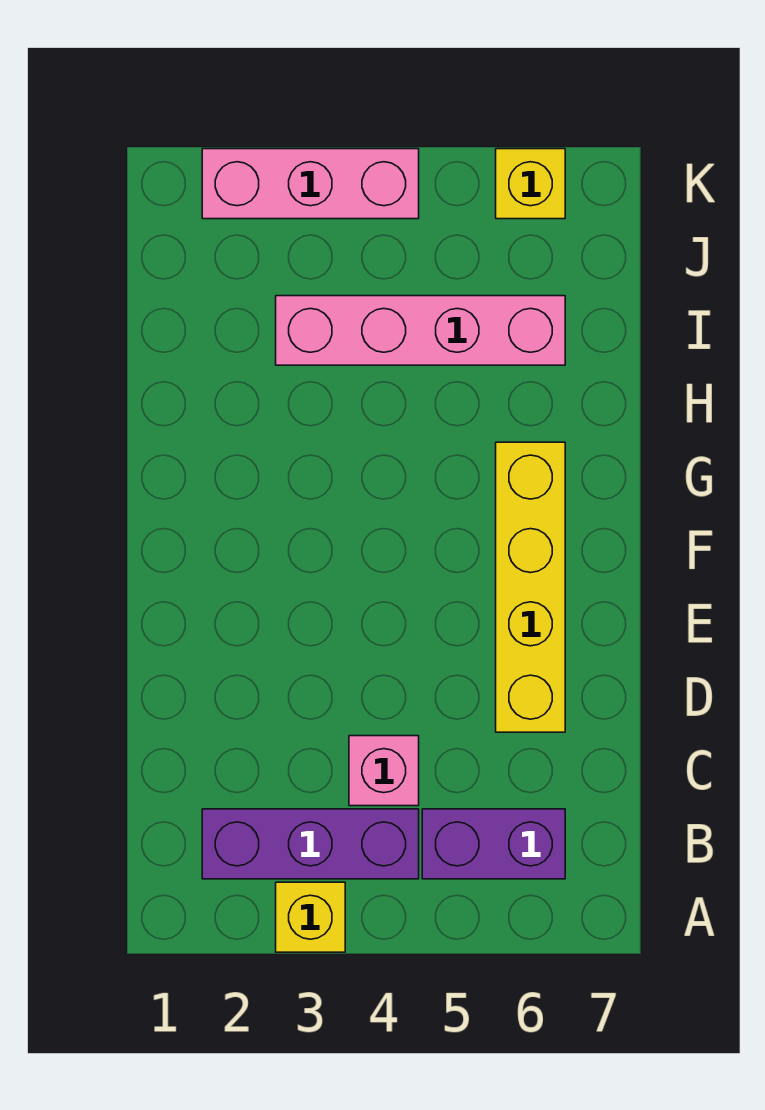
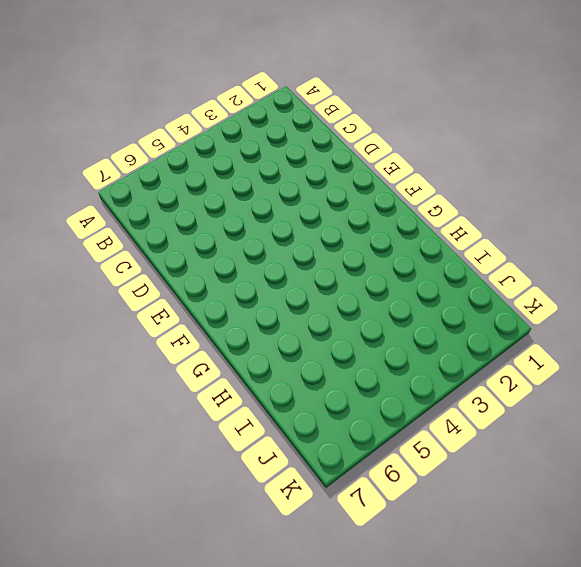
none -> yellow 1x1 brick [276,882,345,952]
none -> purple 1x3 brick [202,809,419,879]

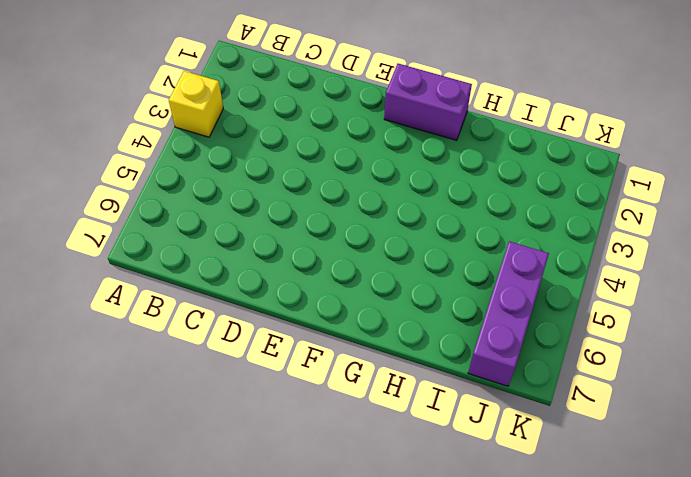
purple 1x2 brick [384,64,472,140] -> purple 1x2 brick turned to [422,809,565,879]
purple 1x3 brick [468,241,549,386] -> purple 1x3 brick moved to [202,809,419,879]
none -> pink 1x1 brick [349,736,419,806]
none -> yellow 1x4 brick [496,442,565,732]

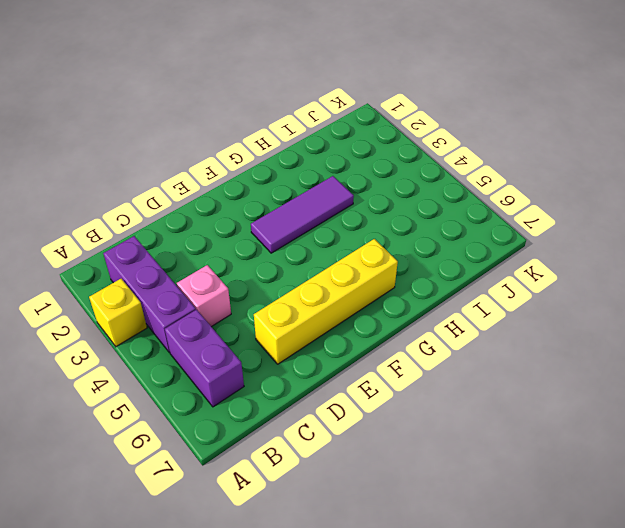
purple 1x3 tile [251,176,354,253] -> none
none -> pink 1x4 brick [276,296,565,365]
none -> pink 1x3 brick [202,149,419,219]

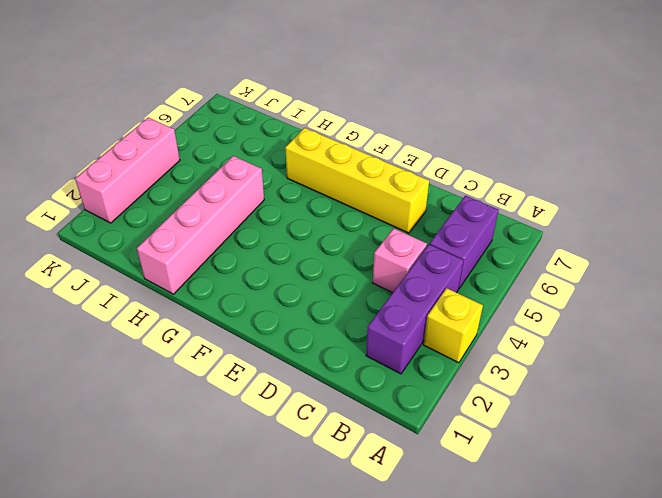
pink 1x4 brick [137,156,264,294] -> pink 1x4 brick moved to [276,296,565,365]
none -> yellow 1x1 brick [496,149,565,219]

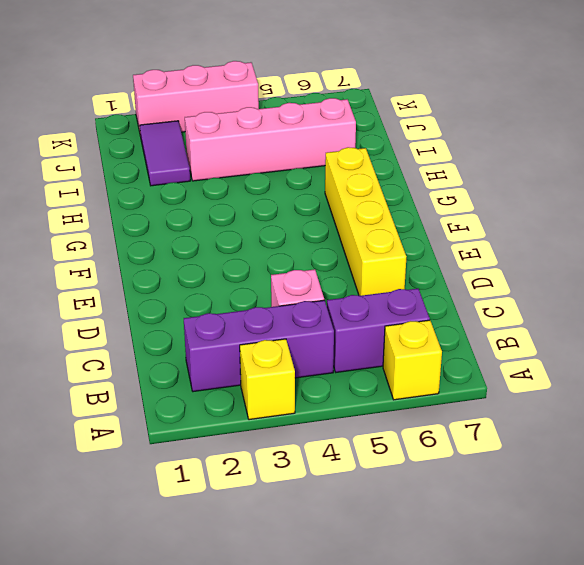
yellow 1x1 brick [383,320,442,400] -> yellow 1x1 brick moved to [496,149,565,219]
purple 1x2 tile [140,121,190,186] -> none

